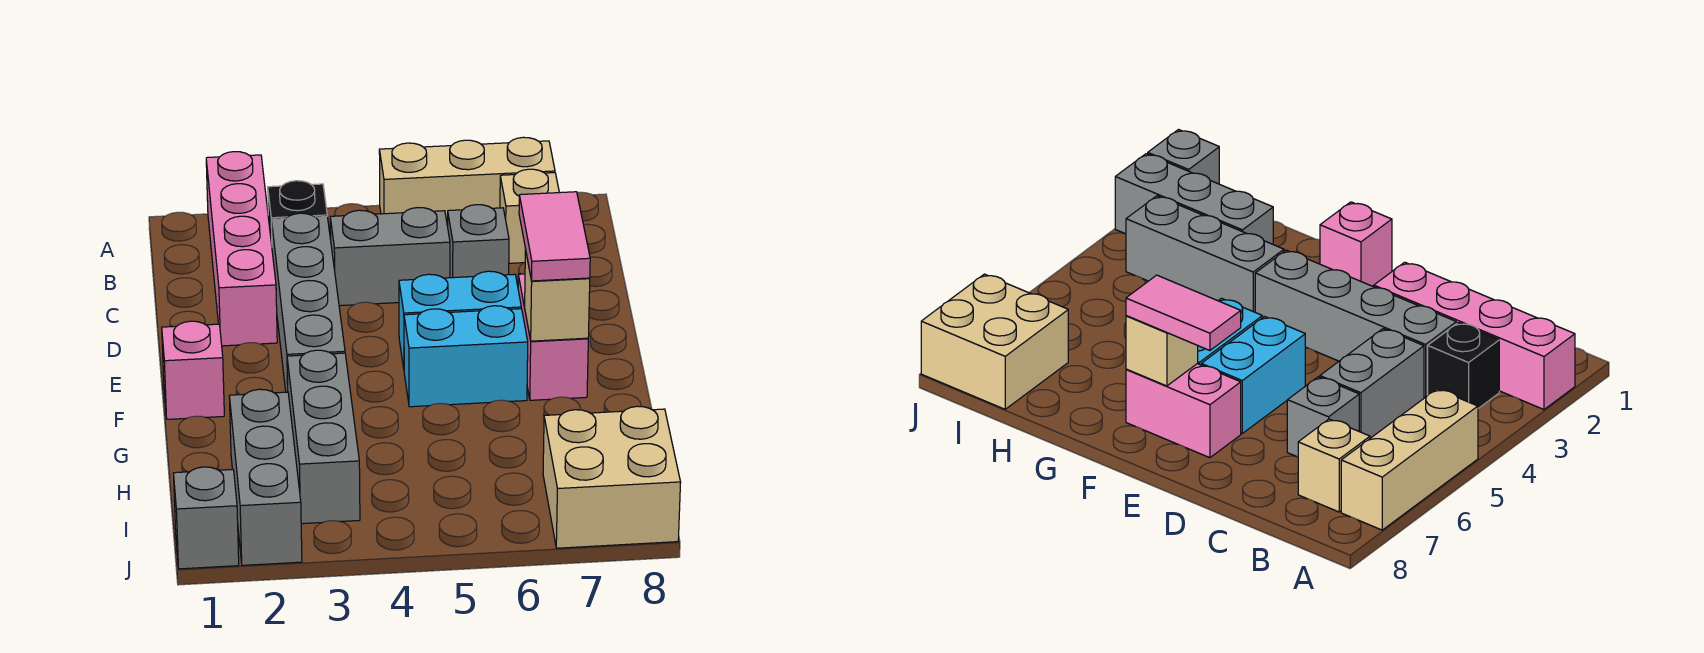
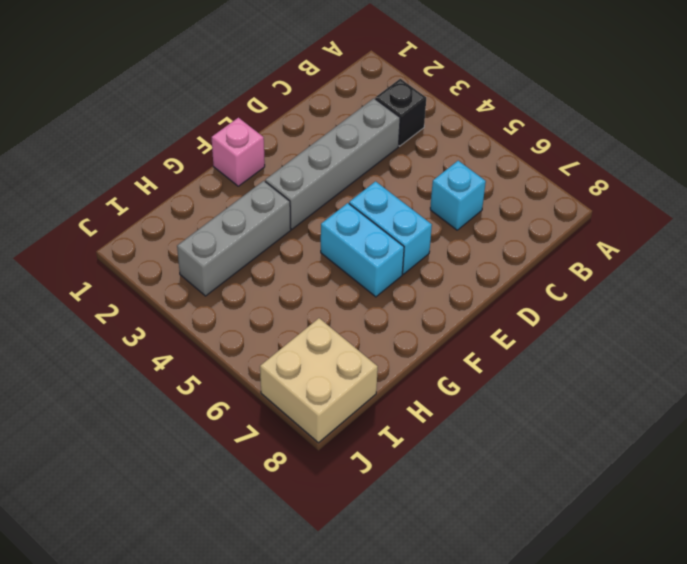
cyan 1x1 brick [430,161,486,230] -> grey 1x1 brick [448,205,509,278]
none -> pink 1x4 brick [206,152,277,346]
none -> tan 1x3 brick [379,137,555,226]
none -> tan 1x1 brick [500,169,559,263]

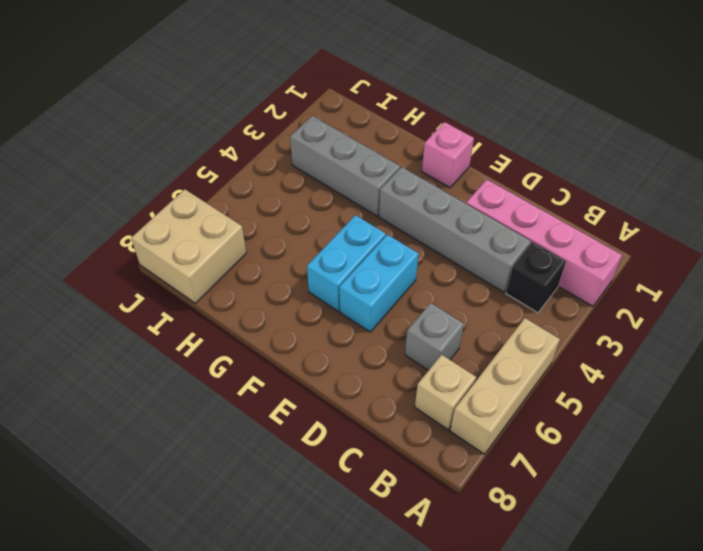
none -> grey 1x2 brick [330,208,450,306]
none -> pink 1x2 brick [518,274,588,400]
none -> grey 1x3 brick [229,389,302,565]

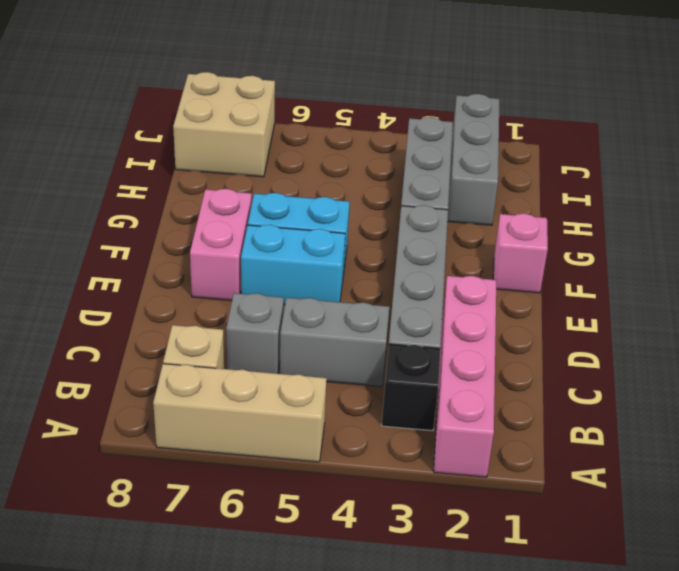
none -> grey 1x1 brick [173,467,239,569]
none -> tan 1x1 brick [525,249,590,341]
none -> pink 1x2 tile [519,192,590,281]

